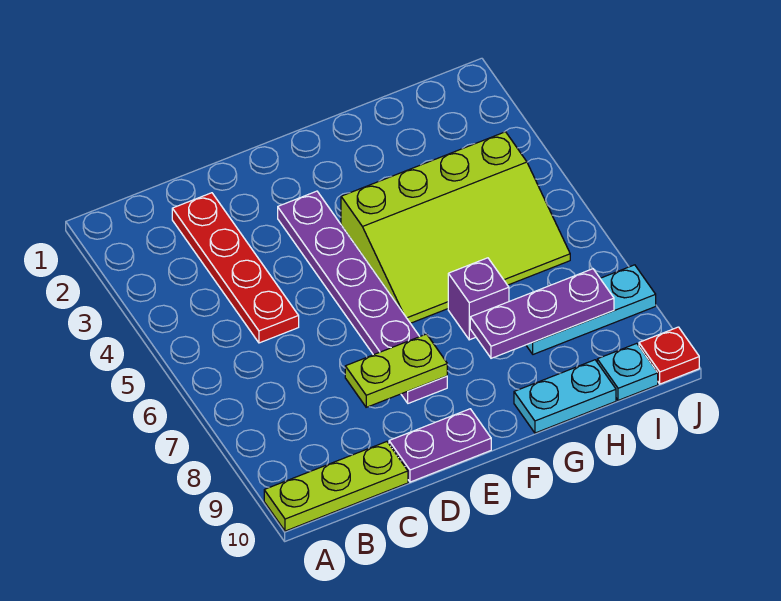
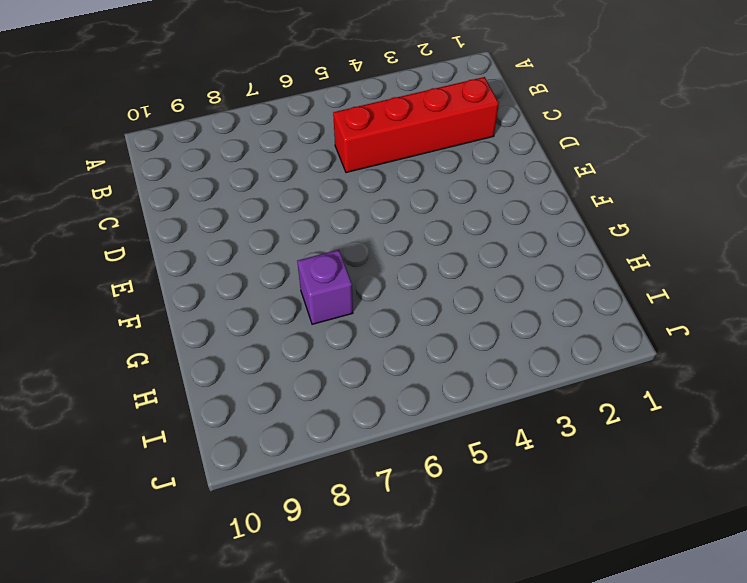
red 1x4 brick [333,77,499,173] -> red 1x4 plate [172,193,299,343]
none -> lime 1x3 plate [264,442,408,531]
none -> purple 1x2 plate [389,409,491,482]
none -> purple 1x6 plate [278,191,447,403]

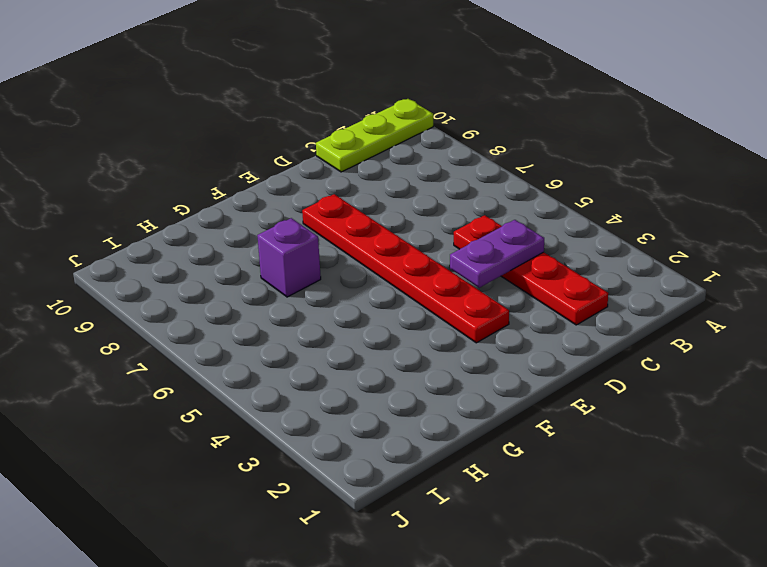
purple 1x2 plate [450,220,544,288] -> purple 1x2 plate moved to [389,409,491,482]
red 1x6 plate [302,194,509,343] -> purple 1x6 plate [278,191,447,403]
none -> lime 3x4 slope [341,132,570,323]
none -> cyan 1x2 plate [514,360,616,433]
none -> cyan 1x3 plate [526,265,656,354]

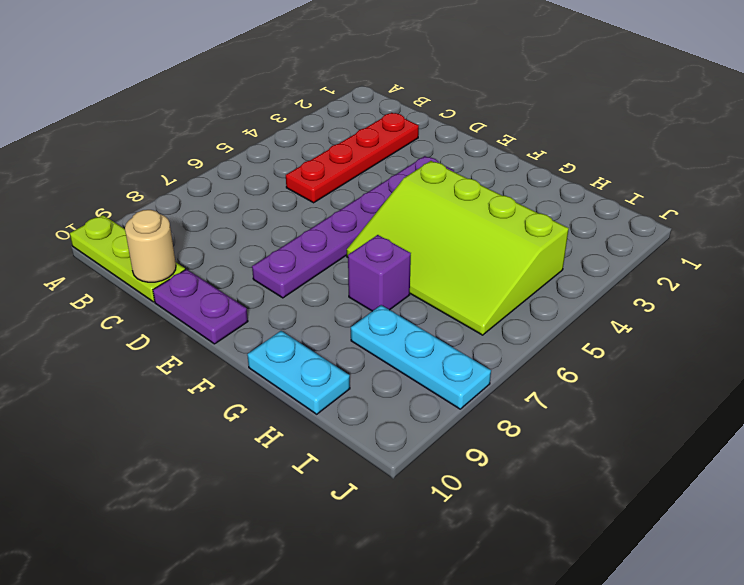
tan 1x1 round brick [125,210,176,282] -> none
none -> cyan 1x1 plate [597,343,658,400]
none -> red 1x1 plate [639,327,699,384]
none -> lime 1x2 plate [345,334,447,407]

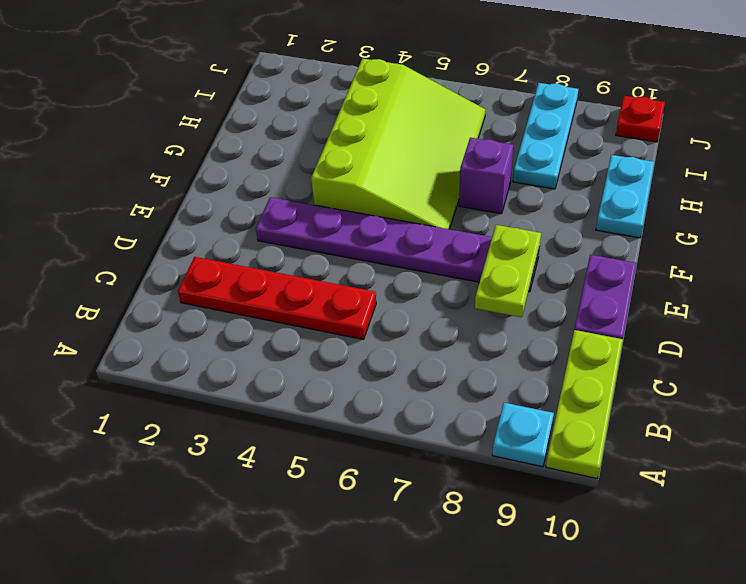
cyan 1x1 plate [492,403,554,467] -> cyan 1x1 plate moved to [597,343,658,400]
none -> purple 1x3 plate [470,269,614,358]

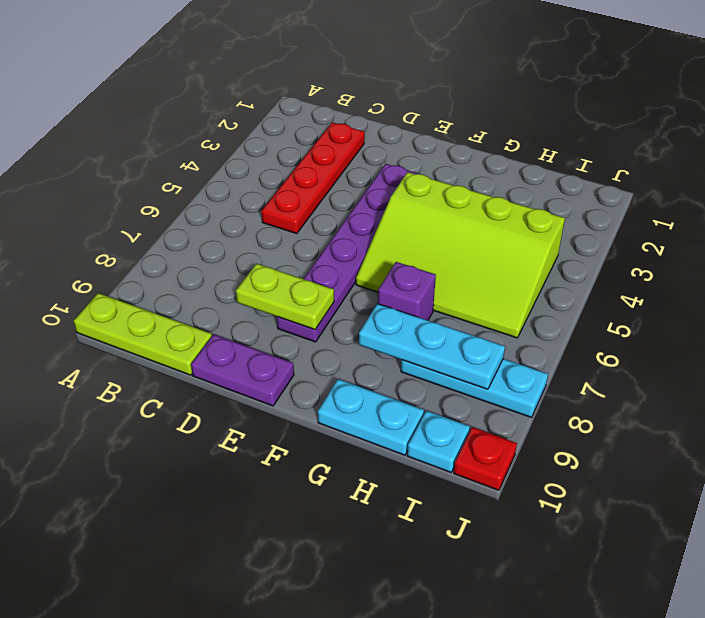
cyan 1x3 plate [359,304,505,389] -> purple 1x3 plate [470,269,614,358]

